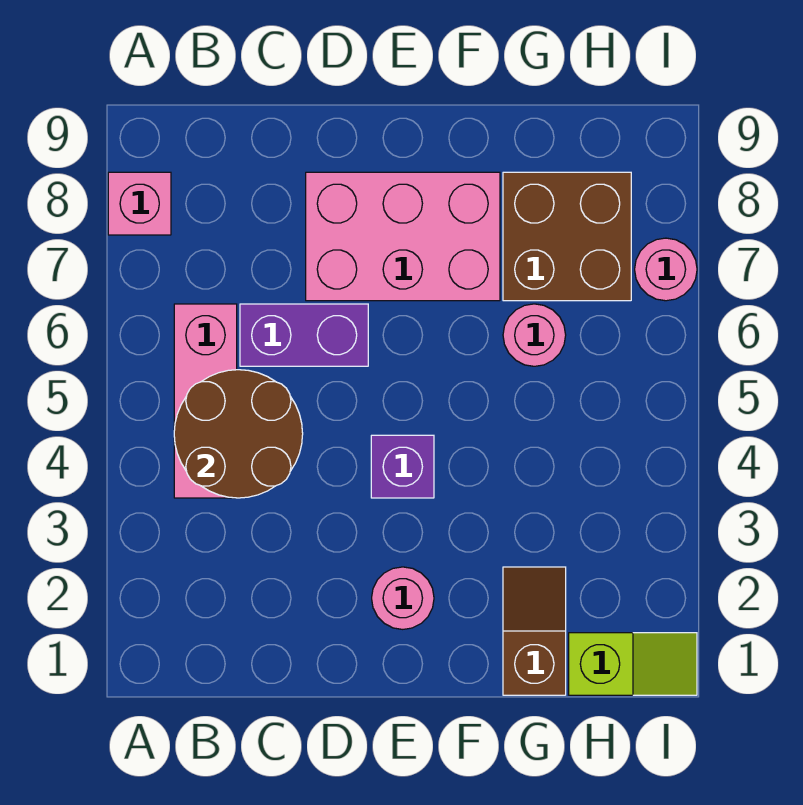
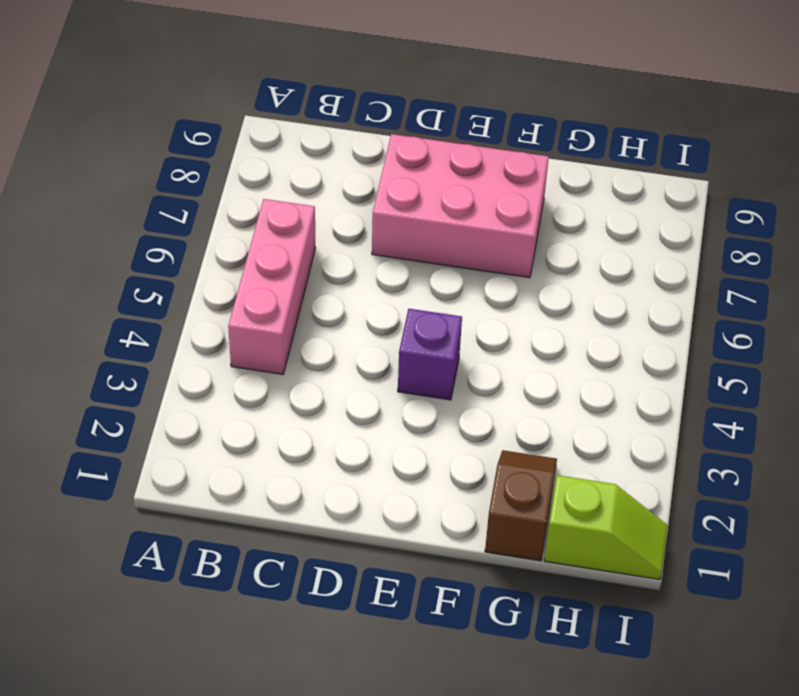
none -> pink 1x1 brick [108,172,171,235]
none -> purple 1x2 brick [240,304,368,366]
none -> pink 1x1 round brick [372,567,434,629]

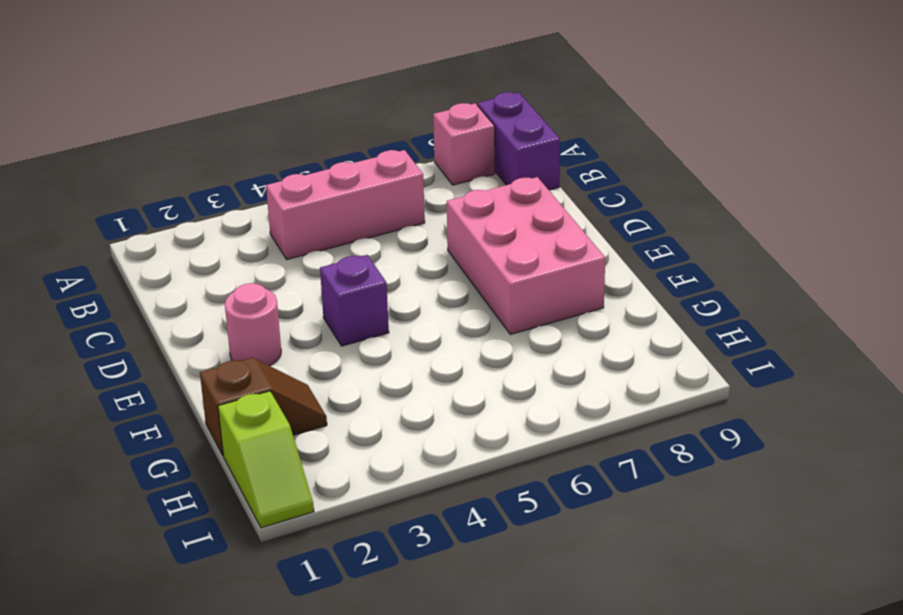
purple 1x2 brick [478,92,560,190] -> purple 1x2 brick moved to [240,304,368,366]
none -> pink 1x1 round brick [503,304,566,366]
none -> brown 2x2 brick [503,172,631,301]
none -> pink 1x1 round brick [635,238,697,301]

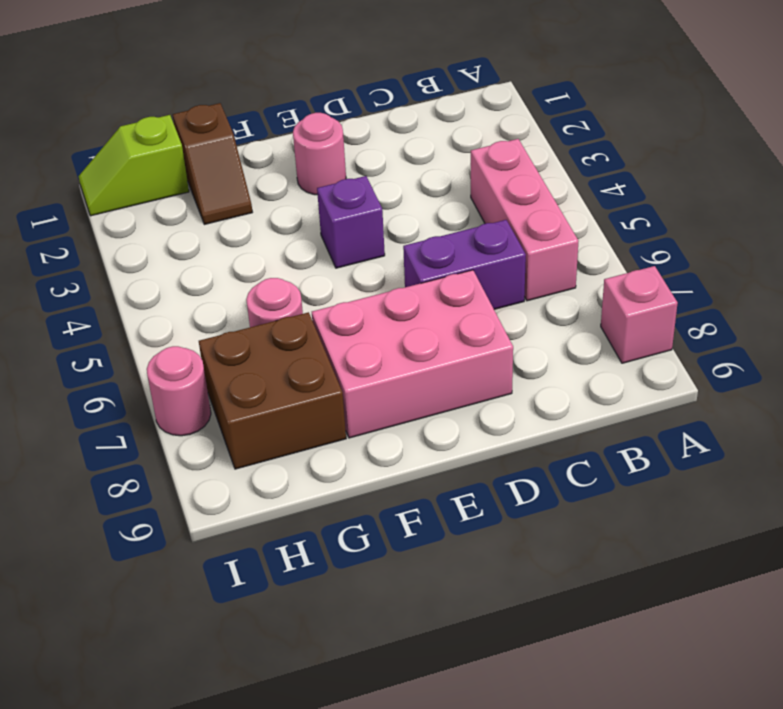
none -> brown 2x2 round brick [174,370,303,498]

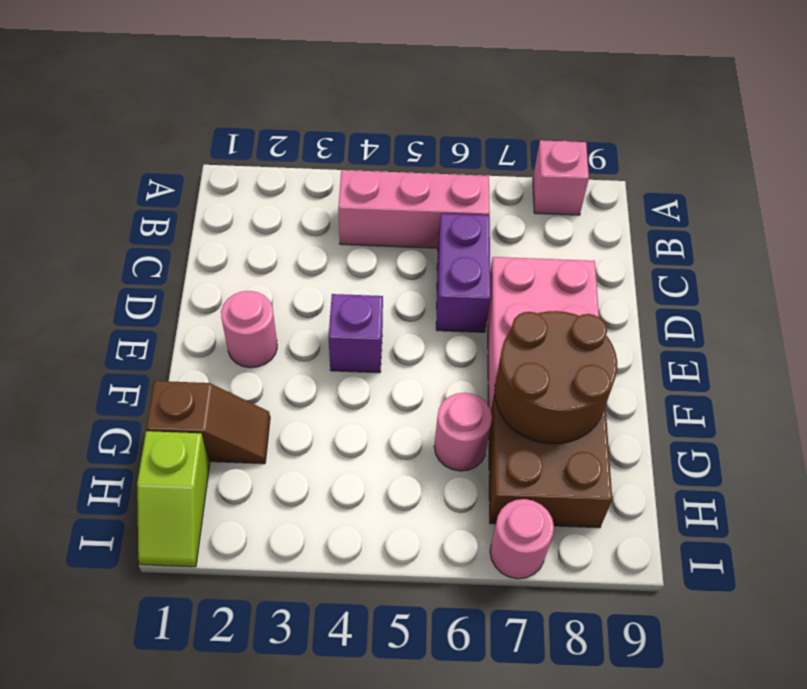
brown 2x2 round brick [495,311,617,444] -> brown 2x2 round brick moved to [174,370,303,498]

